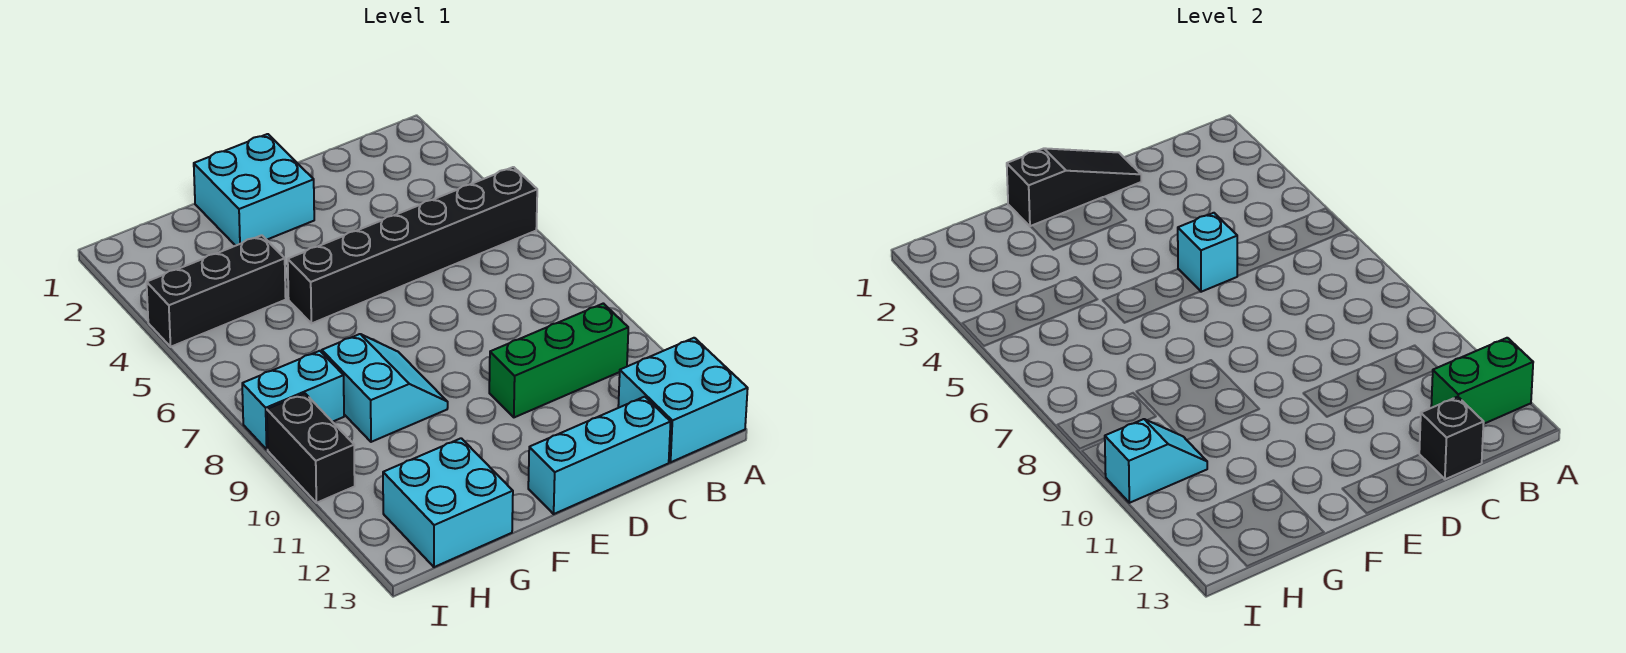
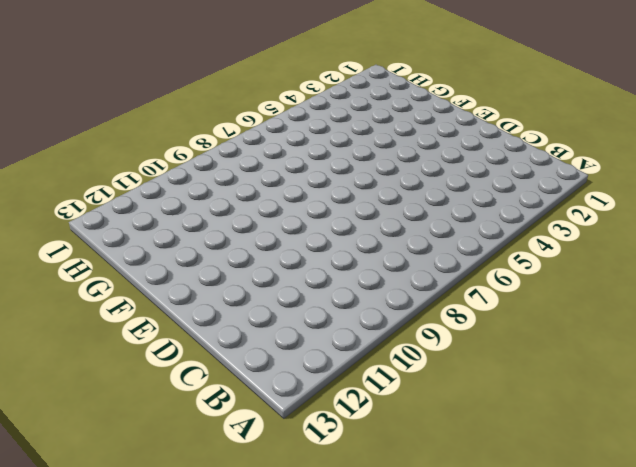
none -> black 1x6 brick [288,167,537,324]
none -> cyan 2x2 brick [618,338,748,462]
none -> green 1x3 brick [489,303,628,417]

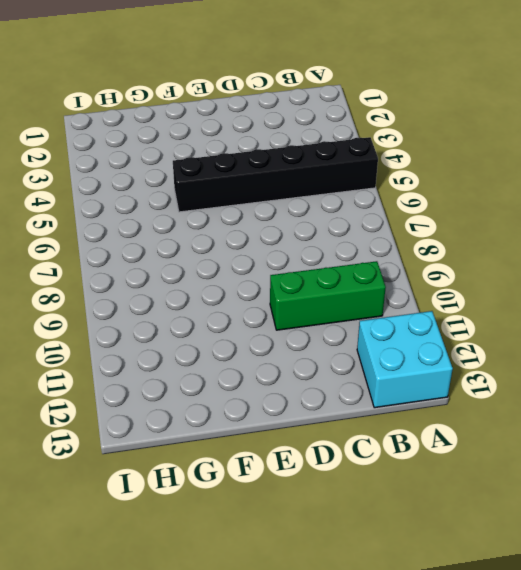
none -> cyan 1x3 brick [528,397,671,514]
none -> cyan 2x2 brick [194,134,314,246]
none -> cyan 2x2 slope [322,334,448,442]

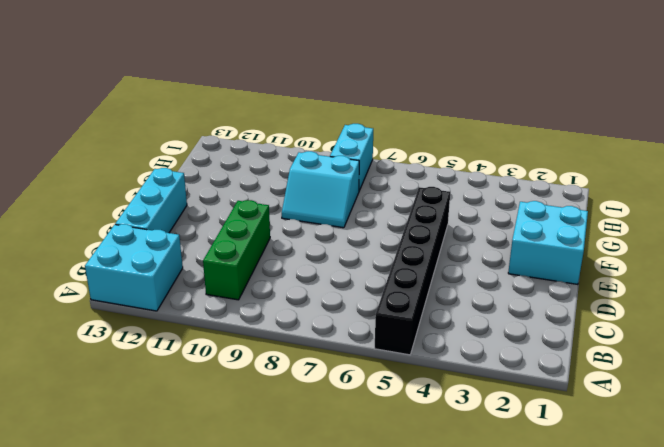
none -> black 1x3 brick [147,235,286,347]
none -> cyan 2x2 brick [383,438,513,567]
none -> black 1x2 brick [267,393,355,503]

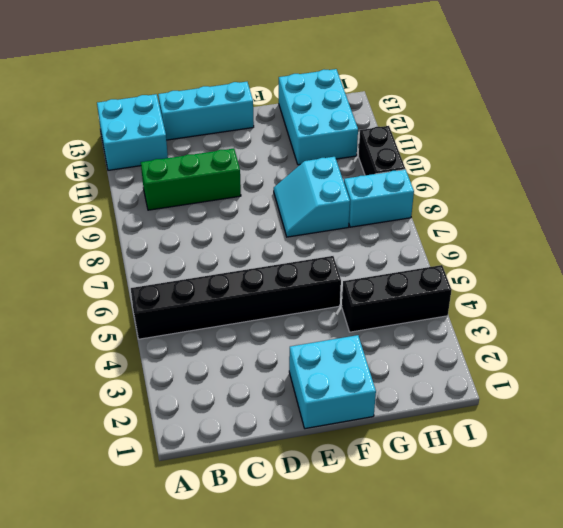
cyan 2x3 brick [279,69,358,165] -> cyan 2x2 brick [383,438,513,567]
none -> green 1x2 brick [1431,338,1533,424]
none -> black 1x1 brick [1419,397,1484,479]
none -> black 1x3 slope [1007,148,1141,226]

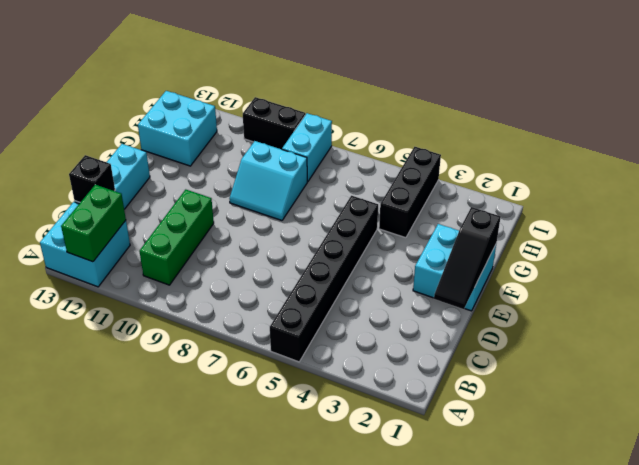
none -> cyan 1x1 brick [1178,213,1237,292]
none -> cyan 1x2 slope [1104,419,1207,503]

